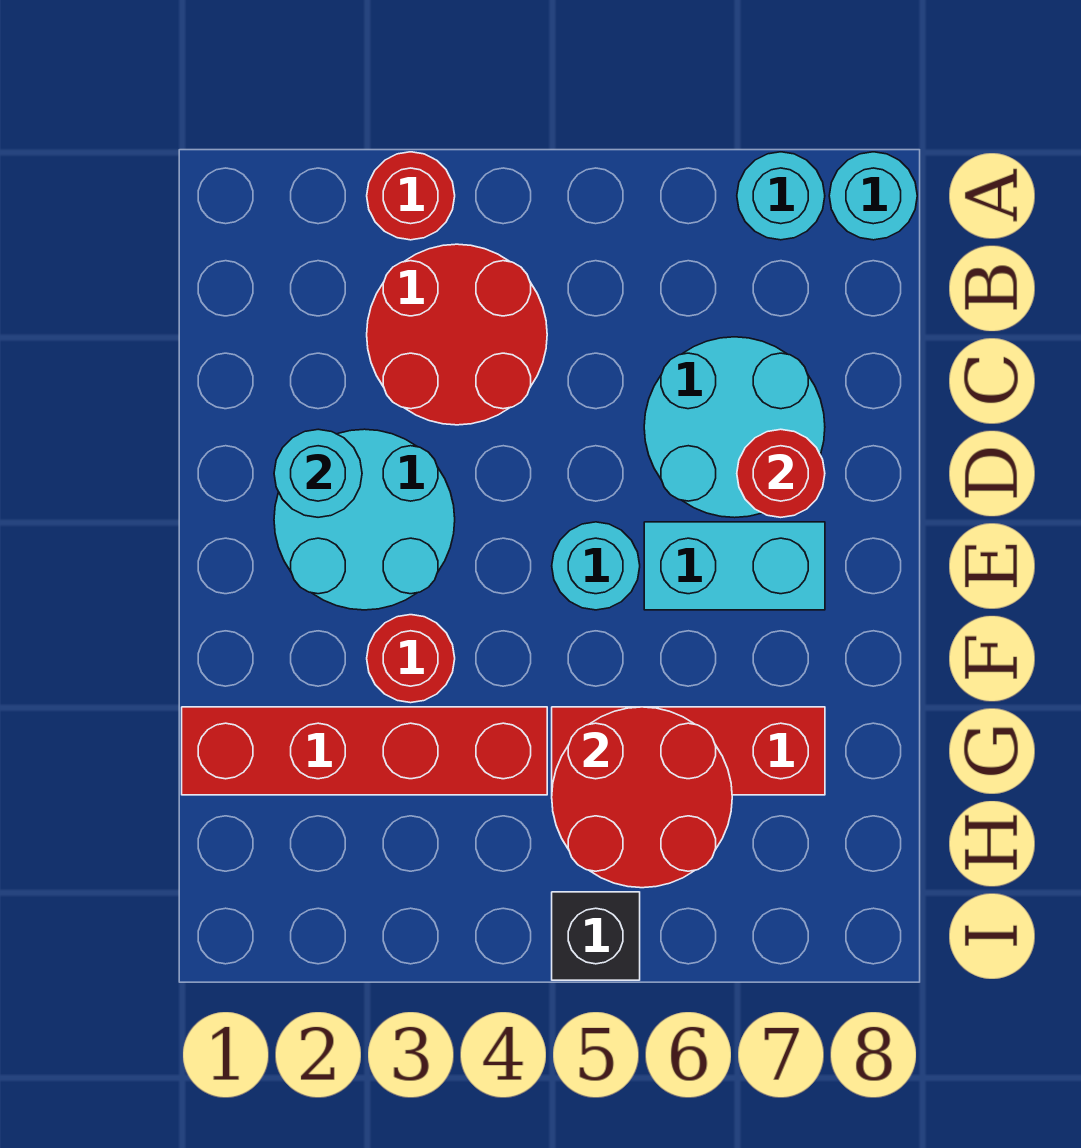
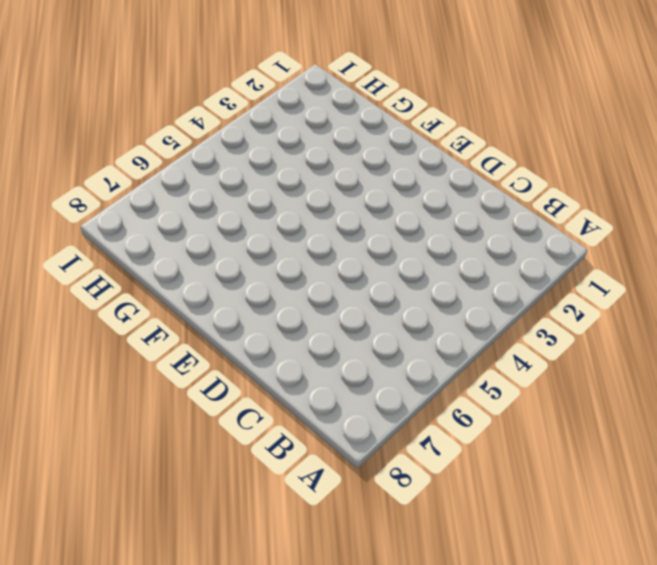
none -> red 1x1 round brick [367,152,455,240]
none -> cyan 1x1 round brick [737,152,825,240]
none -> cyan 1x1 round brick [829,152,917,240]

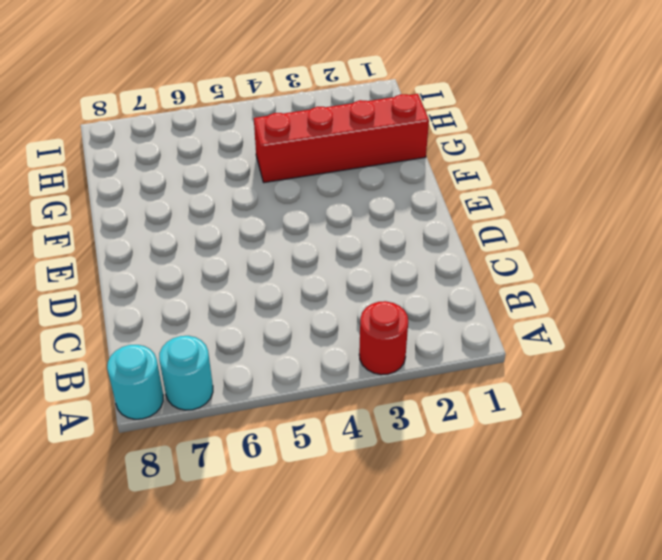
none -> red 2x2 round brick [367,244,547,425]
none -> cyan 2x2 round brick [644,337,825,518]
none -> cyan 2x2 round brick [274,429,455,610]

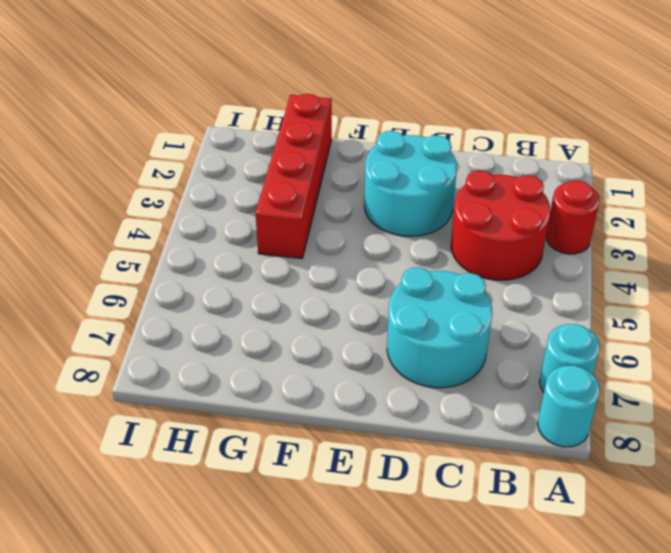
none -> cyan 1x1 round brick [552,522,640,610]
none -> cyan 1x2 brick [644,522,825,610]
none -> red 1x1 round brick [367,615,455,703]

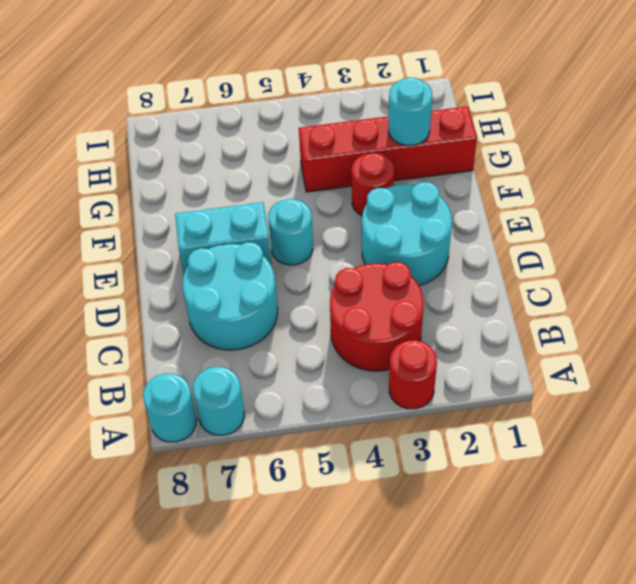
cyan 1x1 round brick [388,78,432,145] -> cyan 1x1 round brick moved to [274,429,362,517]
none -> red 1x3 brick [552,707,825,795]
none -> black 1x1 brick [552,892,640,980]
none -> red 1x1 round brick [737,429,825,517]

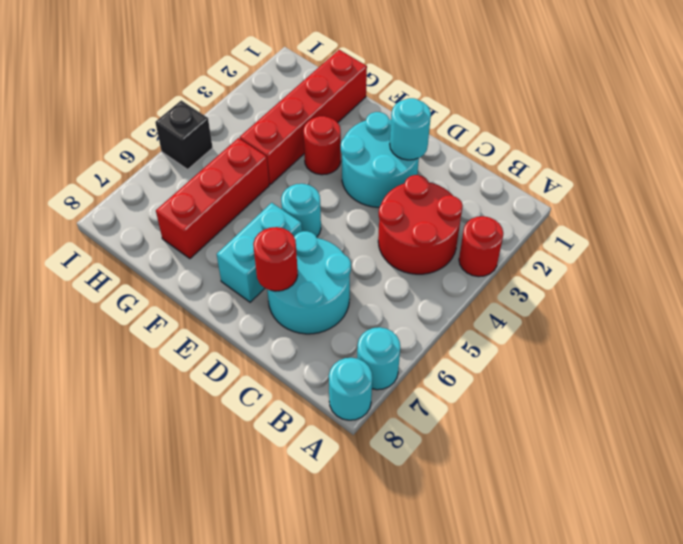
none -> red 2x2 round brick [552,707,732,888]

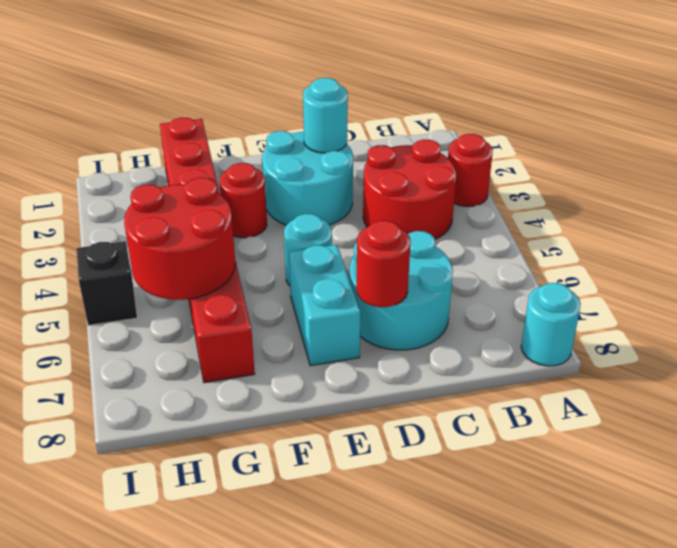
none -> cyan 1x1 round brick [737,152,825,240]

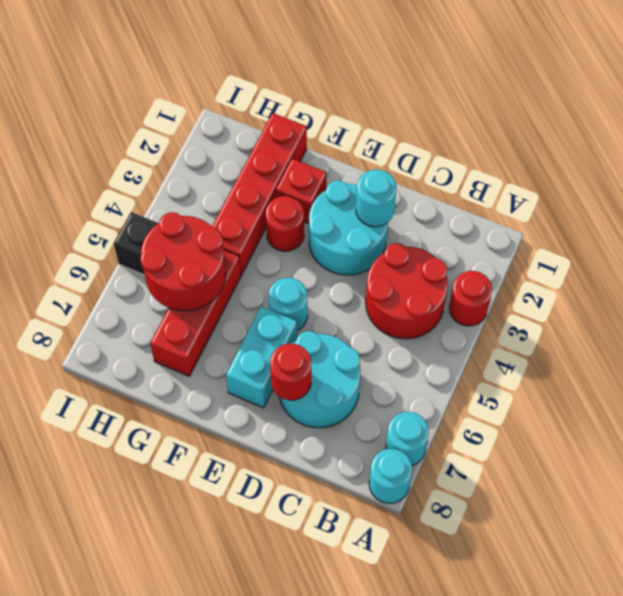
red 1x1 brick [276,159,327,224] -> none

